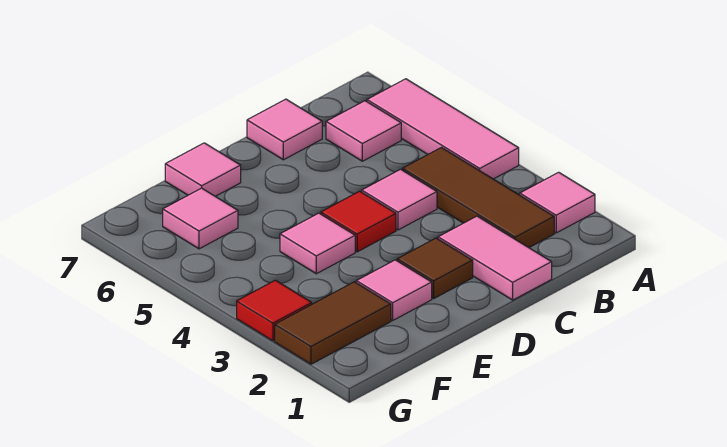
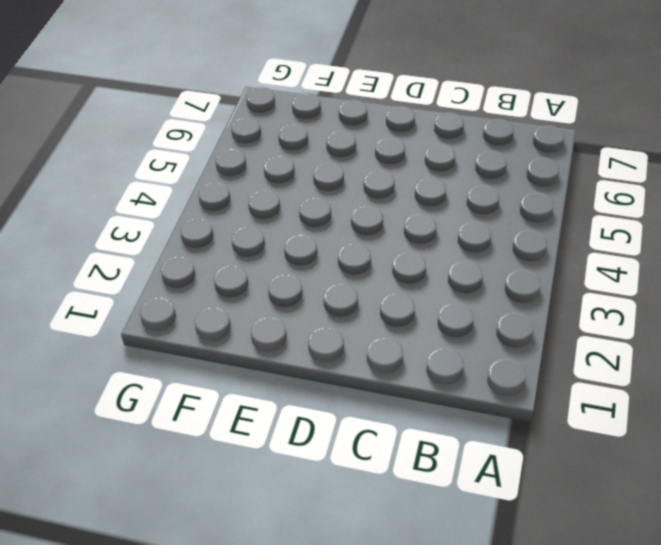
none -> pink 1x1 tile [520,172,595,233]
none -> pink 1x3 tile [367,79,519,179]
none -> brown 1x3 tile [403,148,554,248]

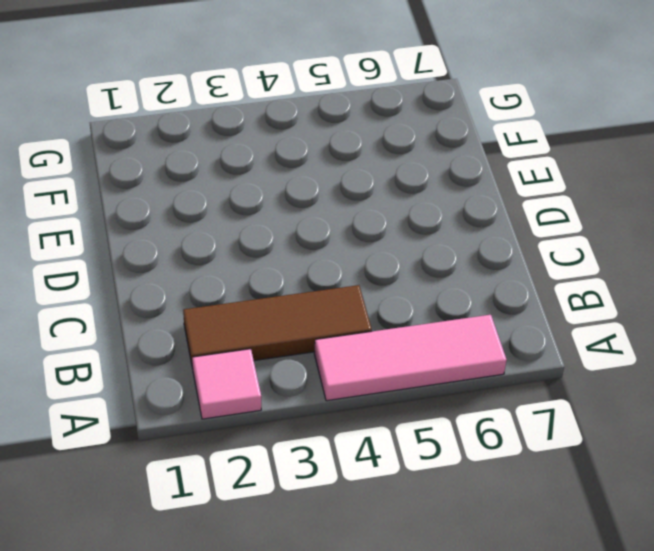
none -> pink 1x1 tile [326,101,401,161]
none -> pink 1x2 tile [438,216,552,300]
none -> pink 1x1 tile [362,169,437,230]

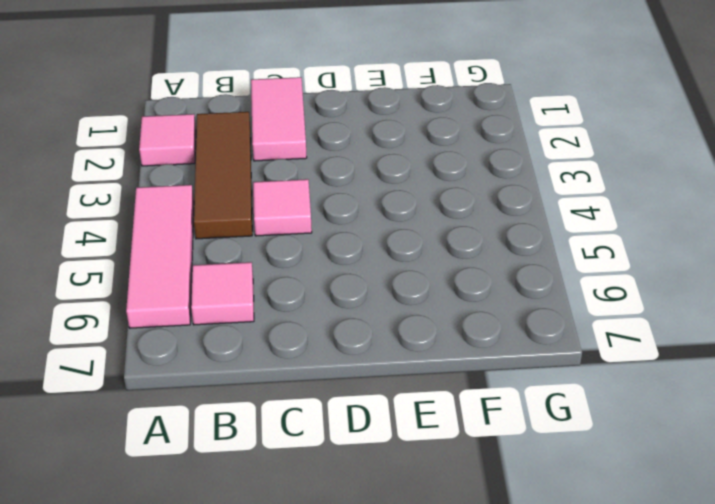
none -> pink 1x1 tile [247,99,322,160]
none -> brown 1x1 tile [397,238,473,299]
none -> red 1x1 tile [321,191,396,252]

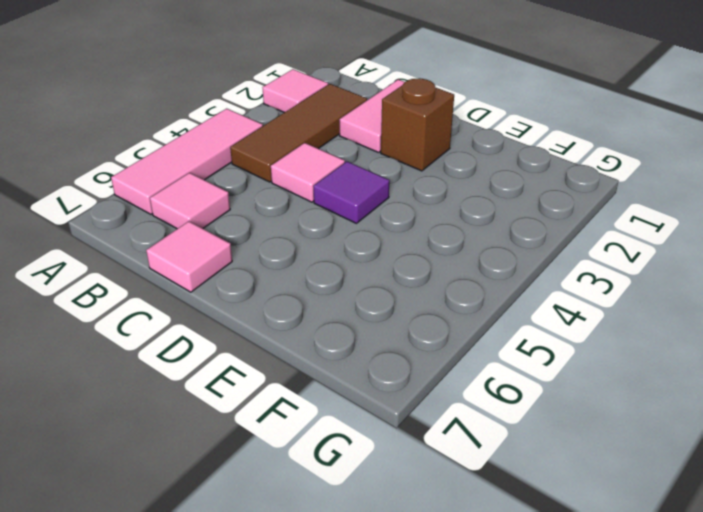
brown 1x1 brick [381,78,454,171] -> brown 1x1 tile [397,238,473,299]
purple 1x1 tile [313,162,389,223] -> red 1x1 tile [321,191,396,252]
none -> pink 1x1 tile [356,260,432,320]
none -> pink 1x1 tile [280,213,355,274]
none -> pink 1x1 tile [165,143,241,196]

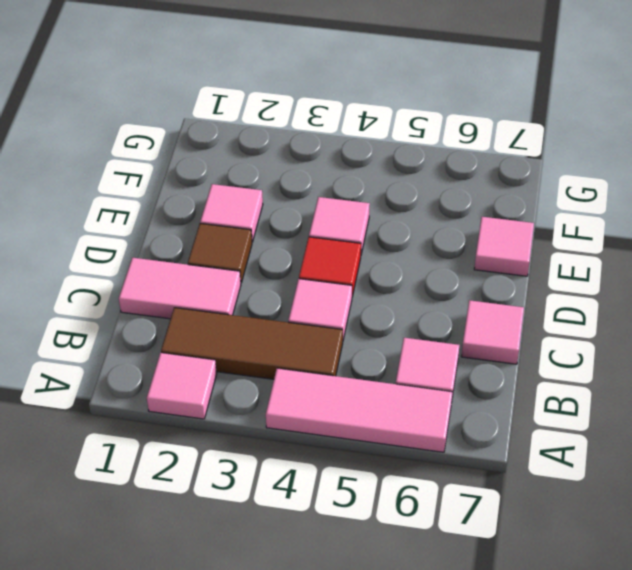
none -> brown 1x2 tile [275,282,391,364]
none -> pink 1x1 tile [163,188,238,249]
none -> red 1x1 tile [237,280,312,341]

